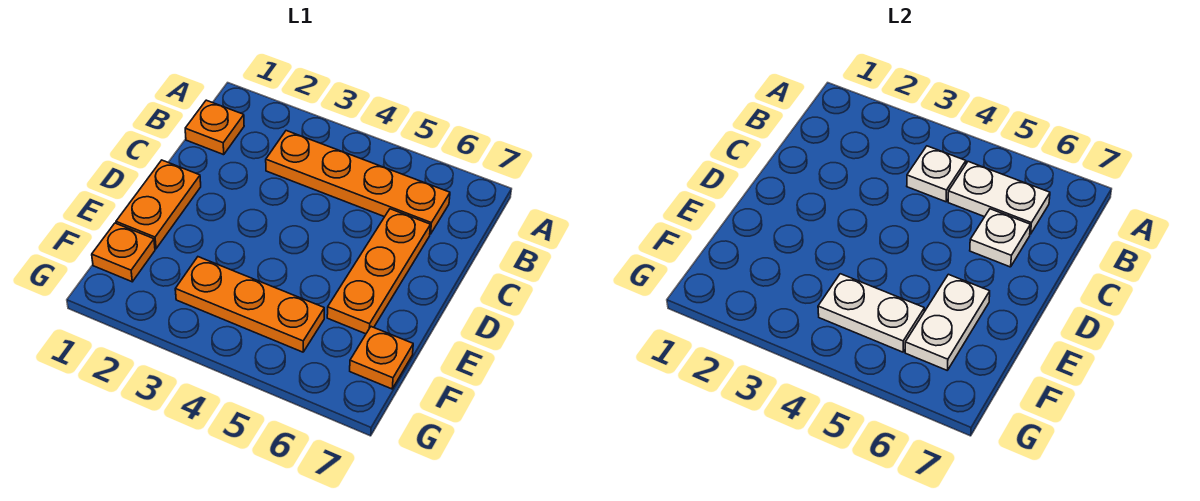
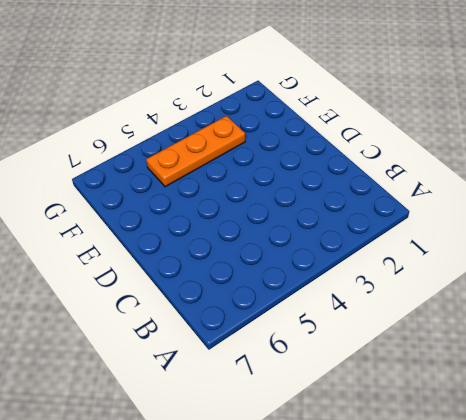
none -> orange 1x1 plate [185,100,244,155]
none -> orange 1x4 plate [266,131,450,234]
none -> orange 1x3 plate [327,209,430,334]

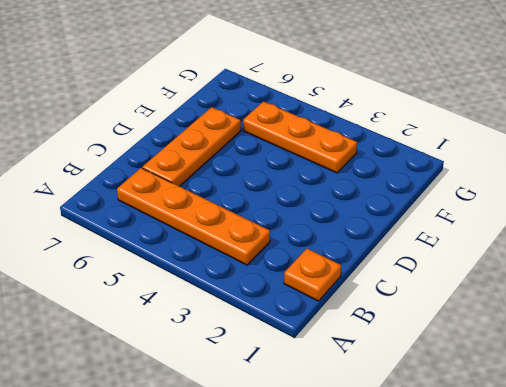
none -> orange 1x2 plate [116,160,201,249]
none -> orange 1x1 plate [92,223,155,282]
none -> orange 1x1 plate [350,327,413,389]

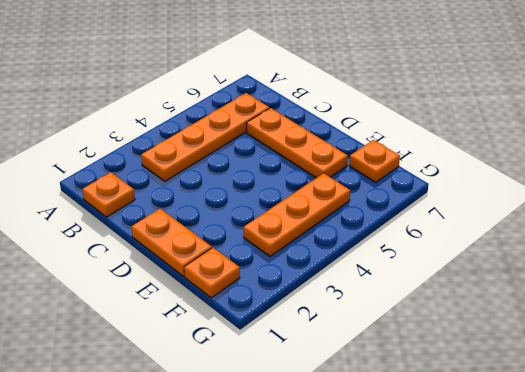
none -> white 1x1 plate [907,146,966,202]
none -> white 1x2 plate [948,162,1050,234]
none -> white 1x1 plate [970,209,1030,267]

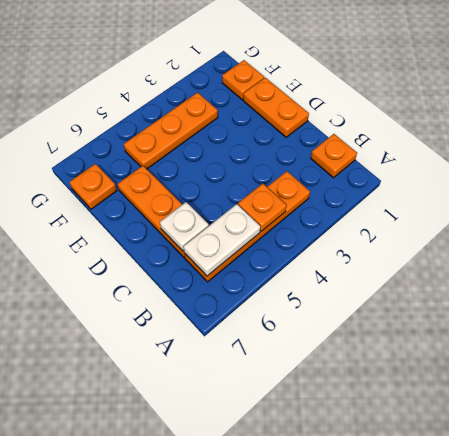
orange 1x1 plate [238,184,286,231] -> white 1x1 plate [907,146,966,202]
none -> white 1x2 plate [905,274,990,370]
none -> white 1x2 plate [818,274,924,352]

